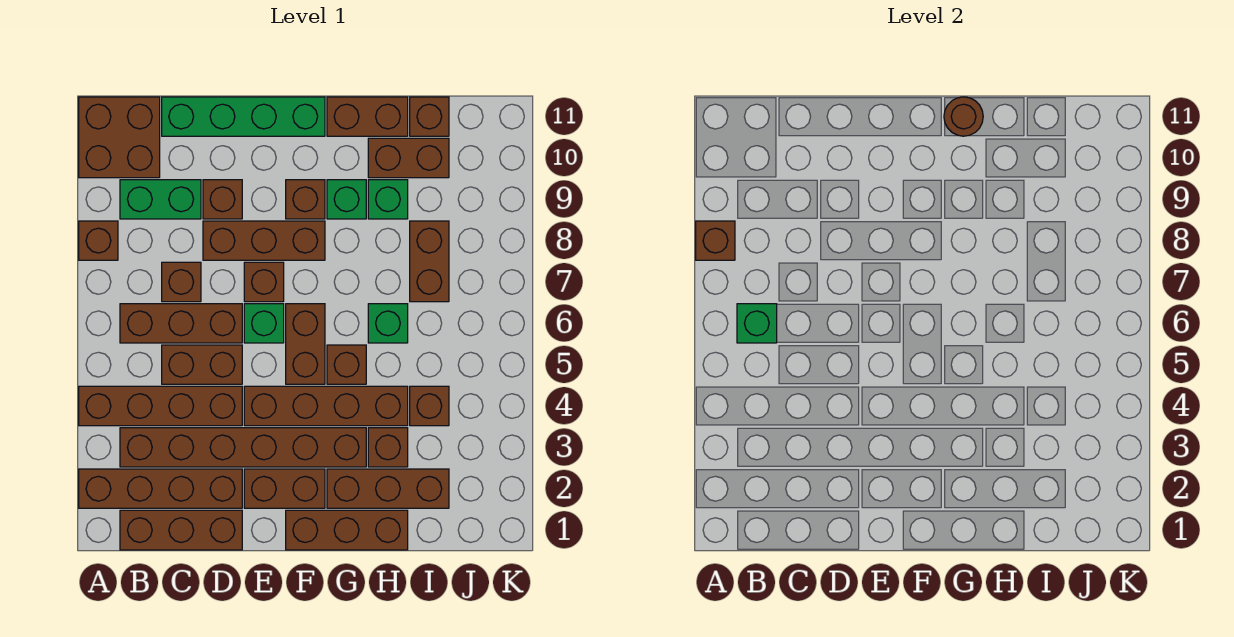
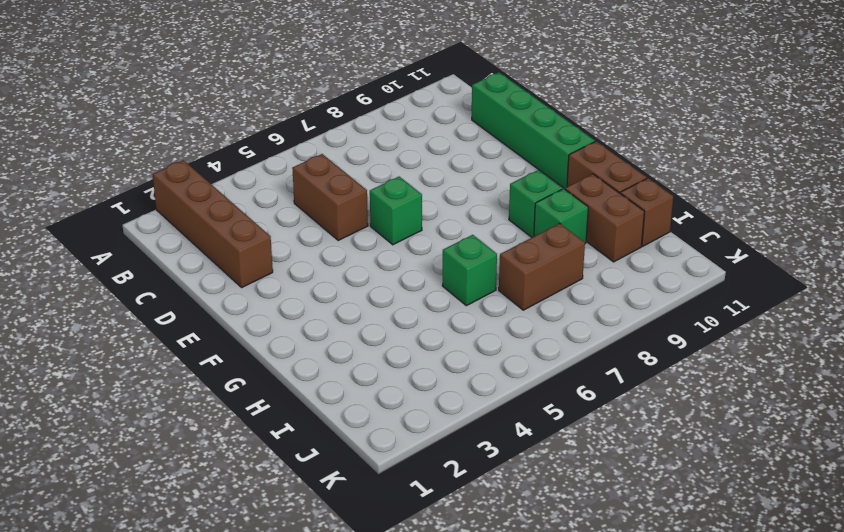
none -> brown 1x4 brick [79,386,242,426]
none -> brown 1x1 brick [79,221,118,260]
none -> brown 2x2 brick [79,97,160,178]
none -> brown 1x3 brick [120,510,242,550]

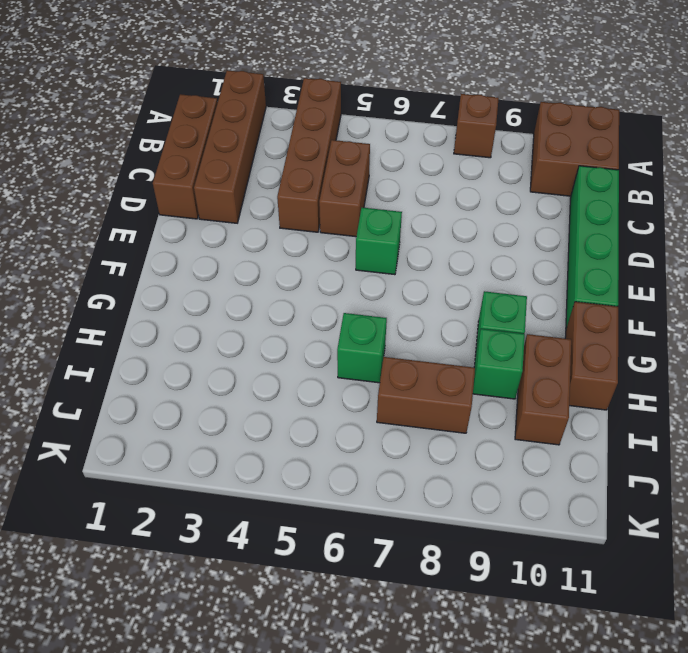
none -> brown 1x6 brick [120,428,366,467]
none -> brown 1x3 brick [120,304,242,343]
none -> green 1x2 brick [120,180,201,219]
none -> brown 1x1 brick [162,262,201,302]

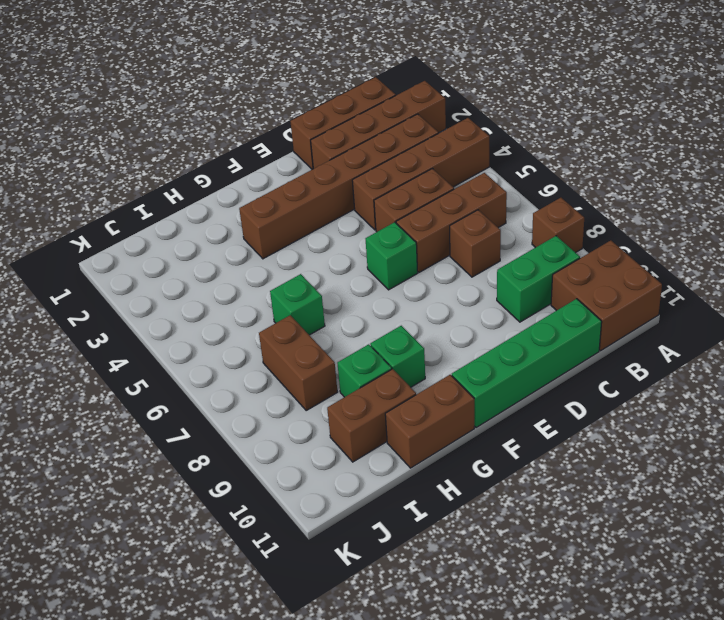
none -> brown 1x3 brick [203,221,325,260]
none -> brown 1x1 brick [203,180,242,219]
none -> brown 1x2 brick [244,469,325,508]
none -> brown 1x4 brick [244,386,408,426]

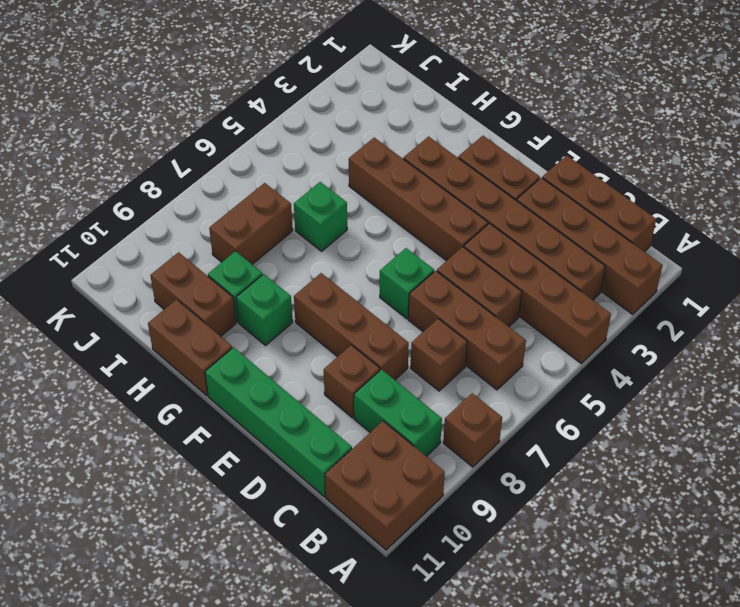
none -> brown 1x1 brick [244,262,284,302]
none -> brown 1x3 brick [286,510,408,550]
none -> brown 1x2 brick [286,304,325,384]
none -> brown 1x1 brick [286,180,325,219]

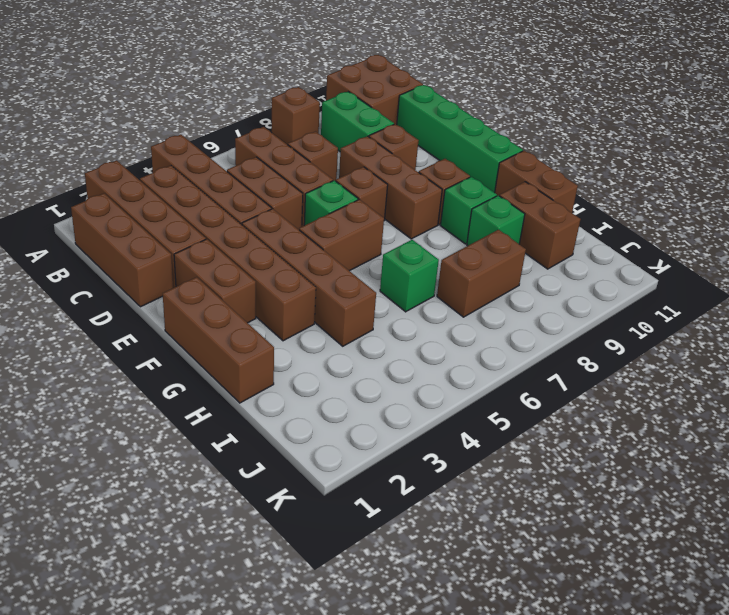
none -> brown 1x3 brick [327,469,449,508]
none -> brown 1x1 brick [327,345,366,384]
none -> brown 1x1 brick [368,428,408,467]
none -> brown 1x1 brick [410,386,449,426]

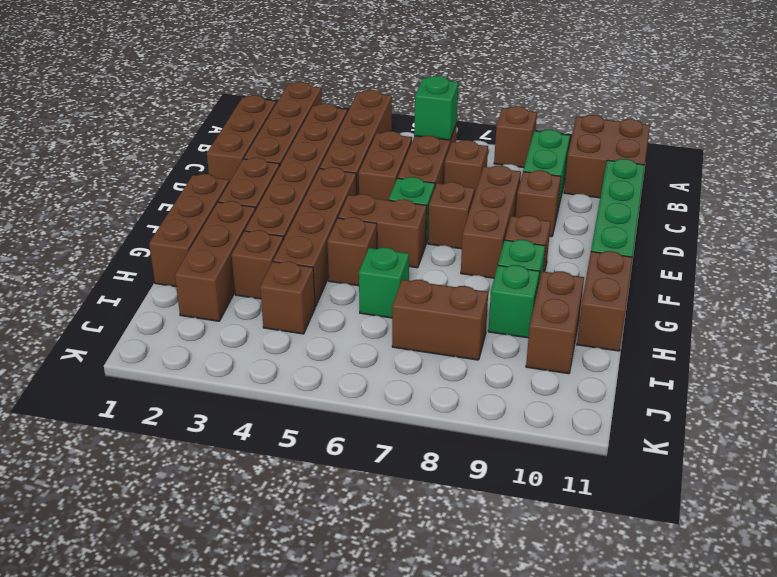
none -> brown 1x1 brick [410,97,449,136]
none -> brown 1x1 brick [696,221,735,260]
none -> brown 1x1 round brick [944,97,983,136]

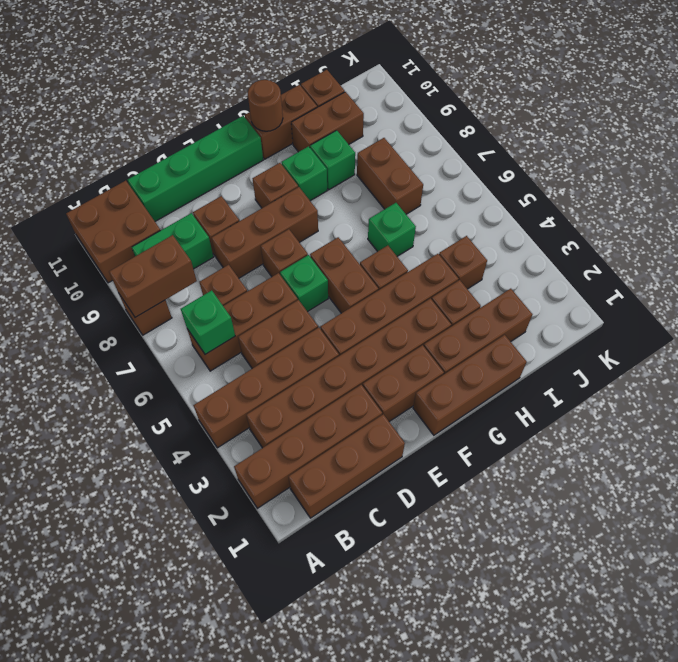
brown 1x2 brick [109,235,197,317] -> brown 1x1 brick [696,221,735,260]

